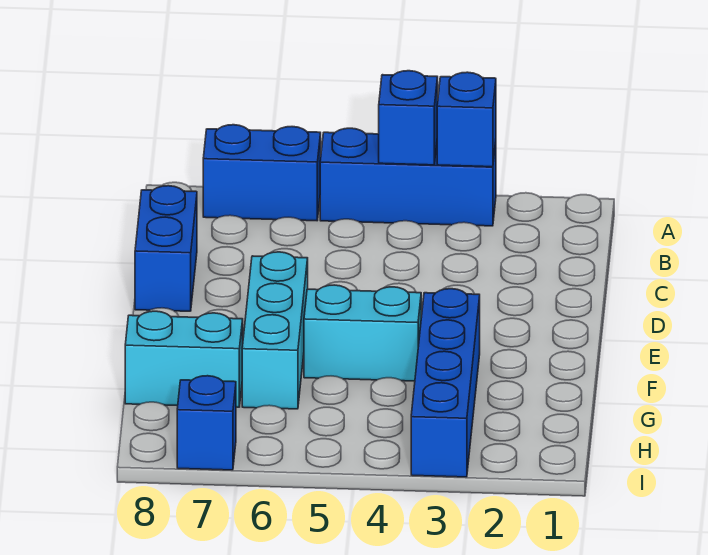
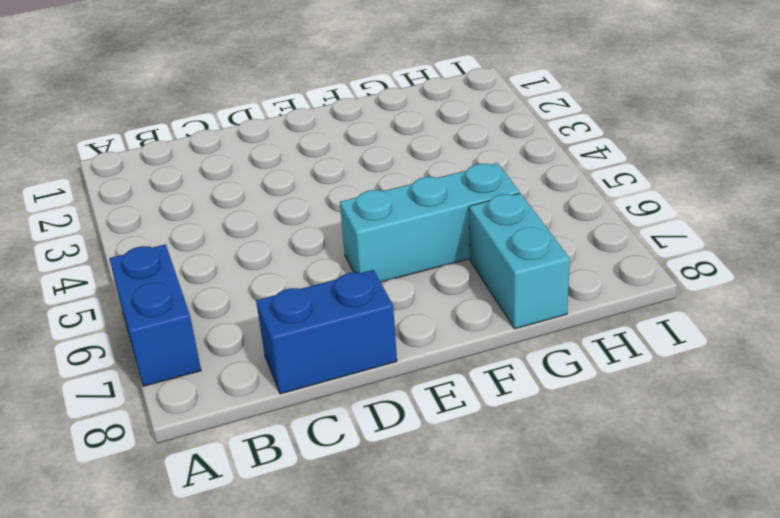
none -> blue 1x3 brick [320,128,496,226]
none -> blue 1x4 brick [411,289,480,477]

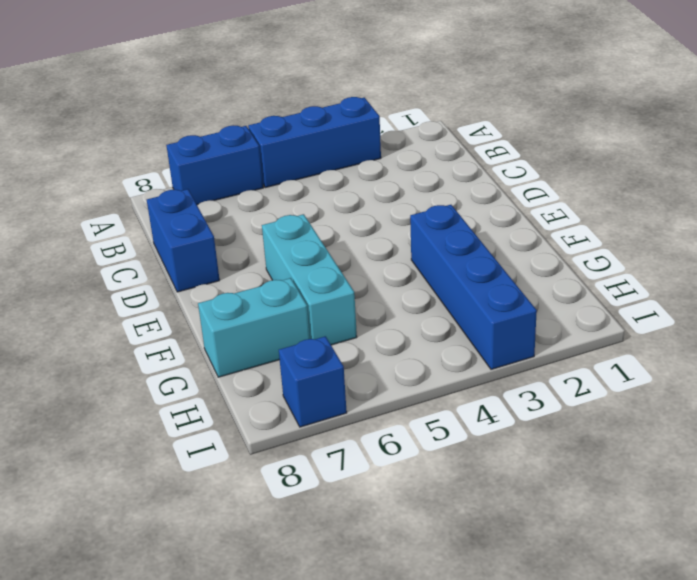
none -> cyan 1x2 brick [304,285,421,381]
none -> blue 1x1 brick [437,72,496,167]

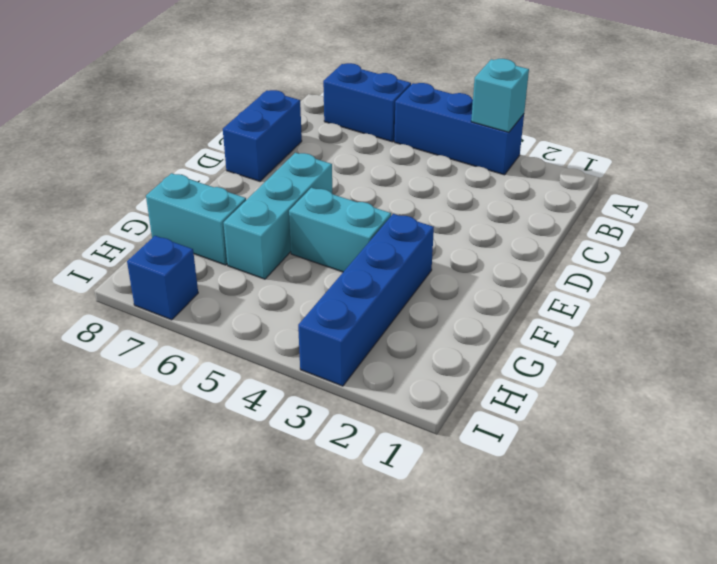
cyan 1x1 brick [471,59,529,132] -> blue 1x1 brick [437,72,496,167]
none -> blue 1x1 brick [379,71,438,165]

